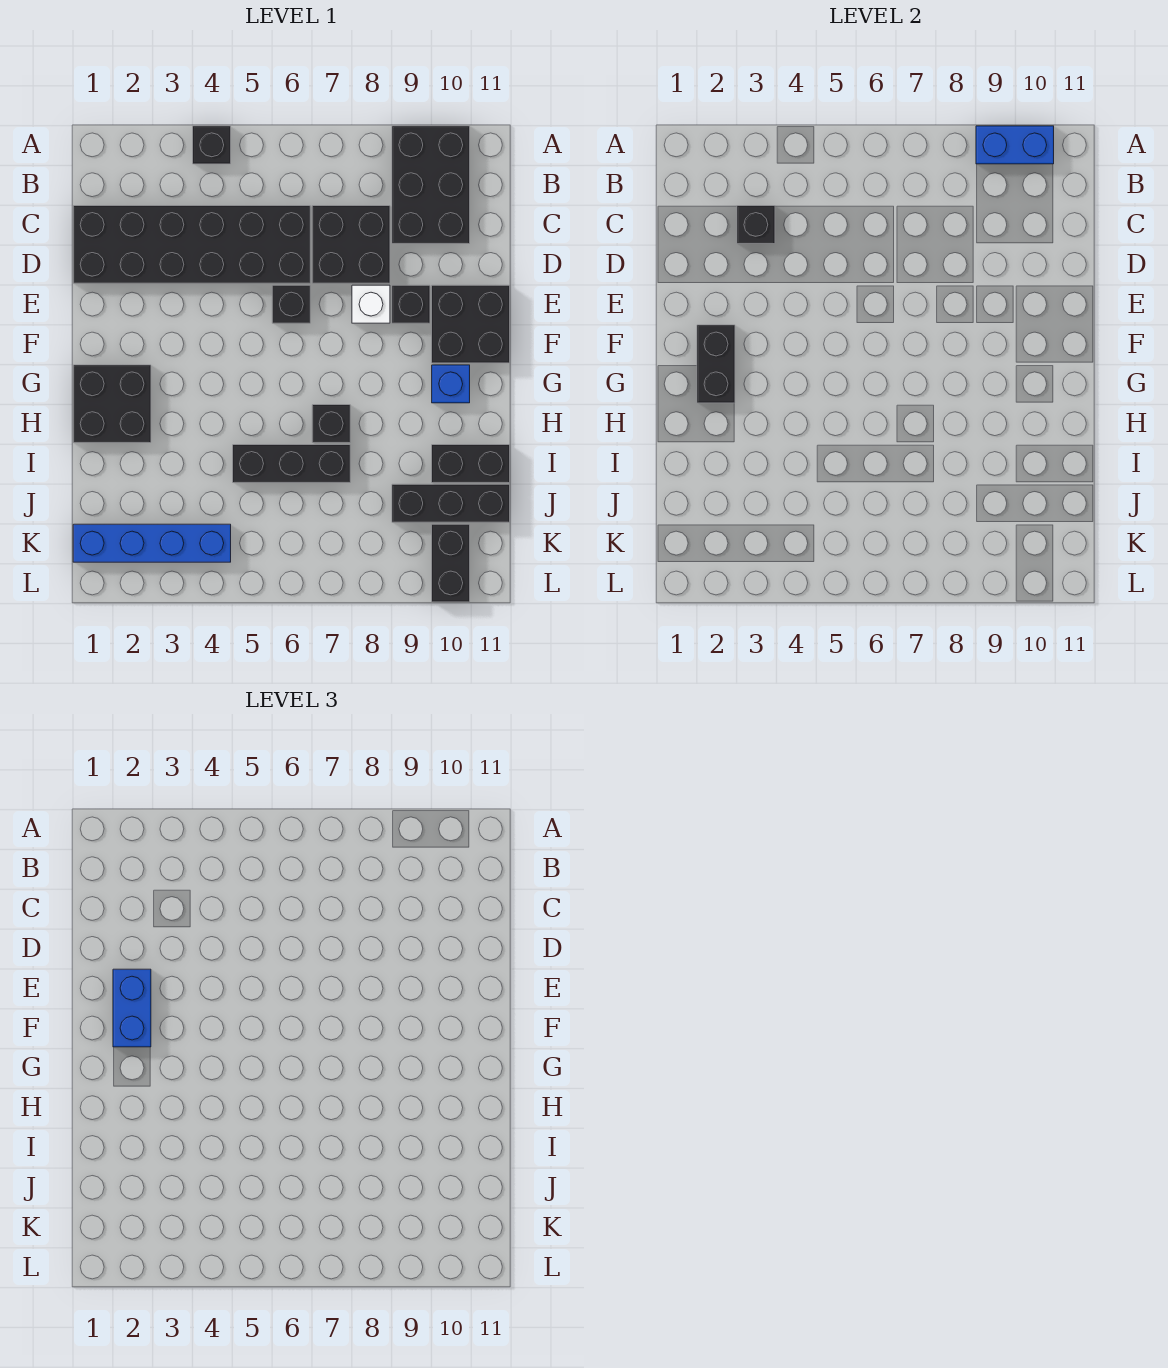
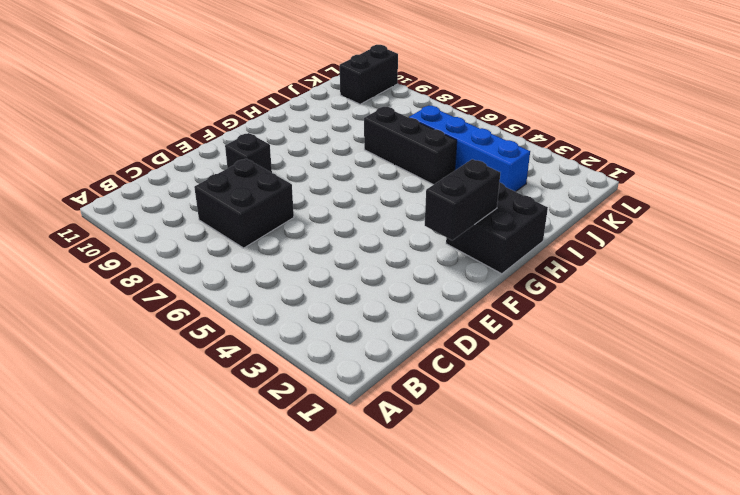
blue 1x4 brick [409,106,530,192] -> blue 1x4 brick moved to [73,524,231,562]
none -> black 1x1 brick [193,126,231,164]
none -> black 2x3 brick [392,126,470,244]
none -> black 2x6 brick [73,206,310,283]

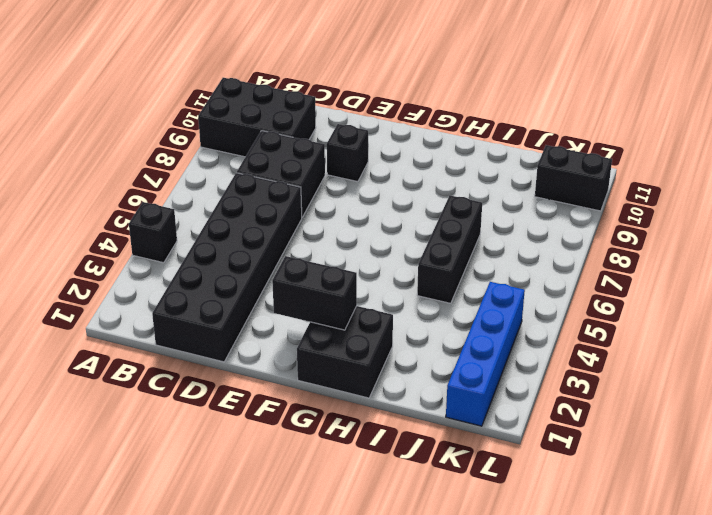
none -> black 1x1 brick [272,285,310,323]
none -> white 1x1 brick [352,285,390,323]
none -> black 2x2 brick [432,285,510,363]

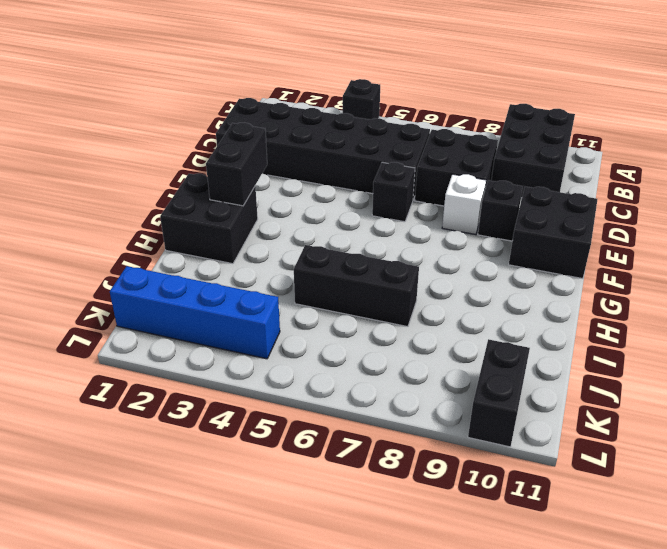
none -> blue 1x1 brick [432,365,470,403]
none -> black 1x1 brick [312,405,350,443]
none -> black 1x2 brick [432,445,510,483]

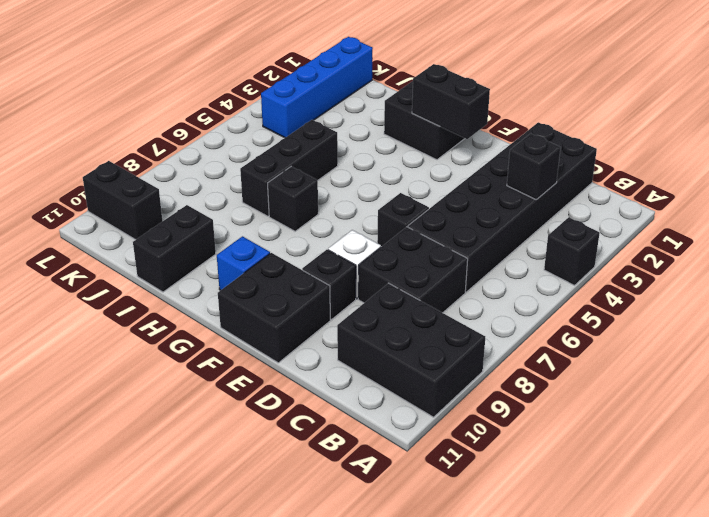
none -> black 1x3 brick [392,484,510,522]
none -> blue 1x2 brick [976,126,1054,164]
none -> blue 1x2 brick [113,969,151,1047]

